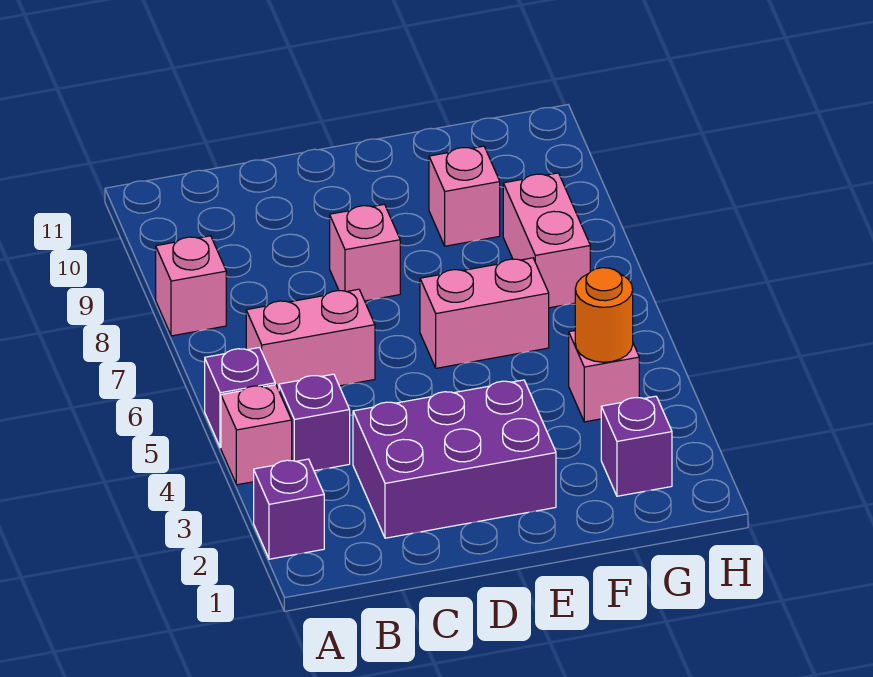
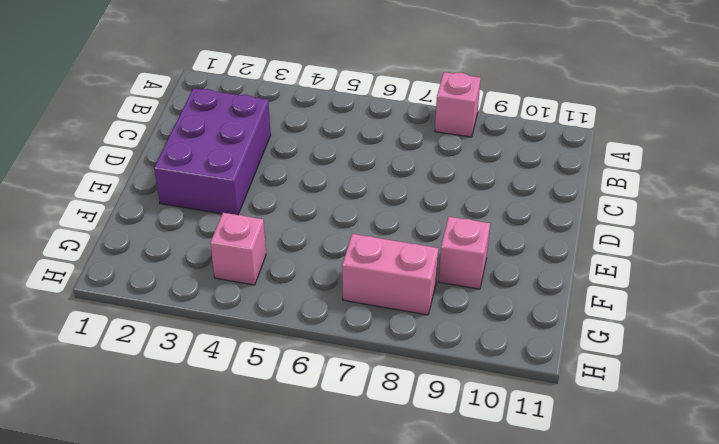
none -> purple 1x1 brick [254,459,324,559]
none -> pink 1x1 brick [221,385,292,485]
none -> purple 1x1 brick [205,348,275,448]

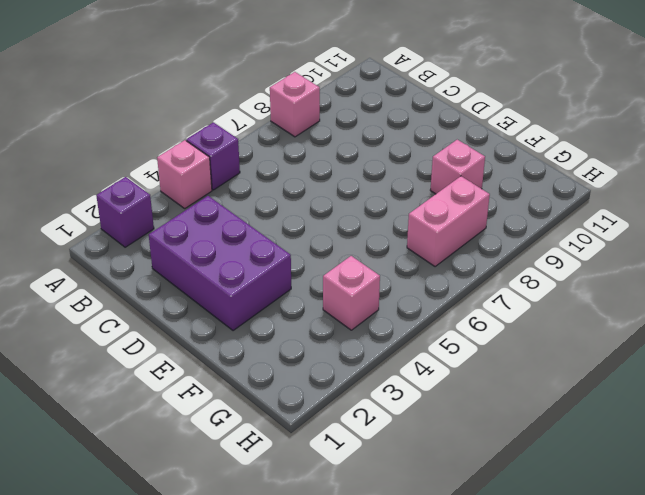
none -> purple 1x1 brick [279,374,350,471]
none -> pink 1x2 brick [246,289,375,390]
none -> pink 1x1 brick [330,204,400,301]

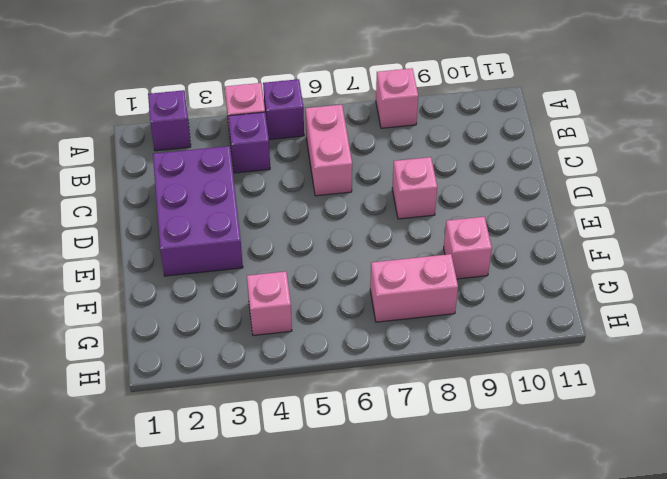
none -> pink 1x2 brick [420,258,549,368]
none -> purple 1x1 brick [601,396,672,496]
none -> orange 1x1 round brick [575,268,633,362]

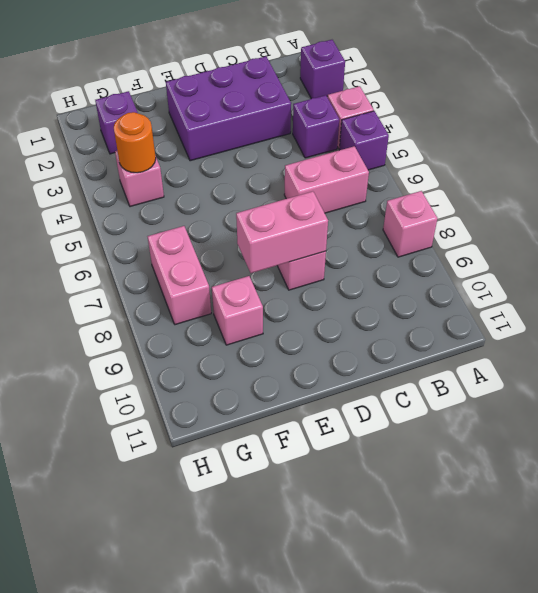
pink 1x2 brick [236,191,328,273] -> pink 1x2 brick moved to [420,258,549,368]

